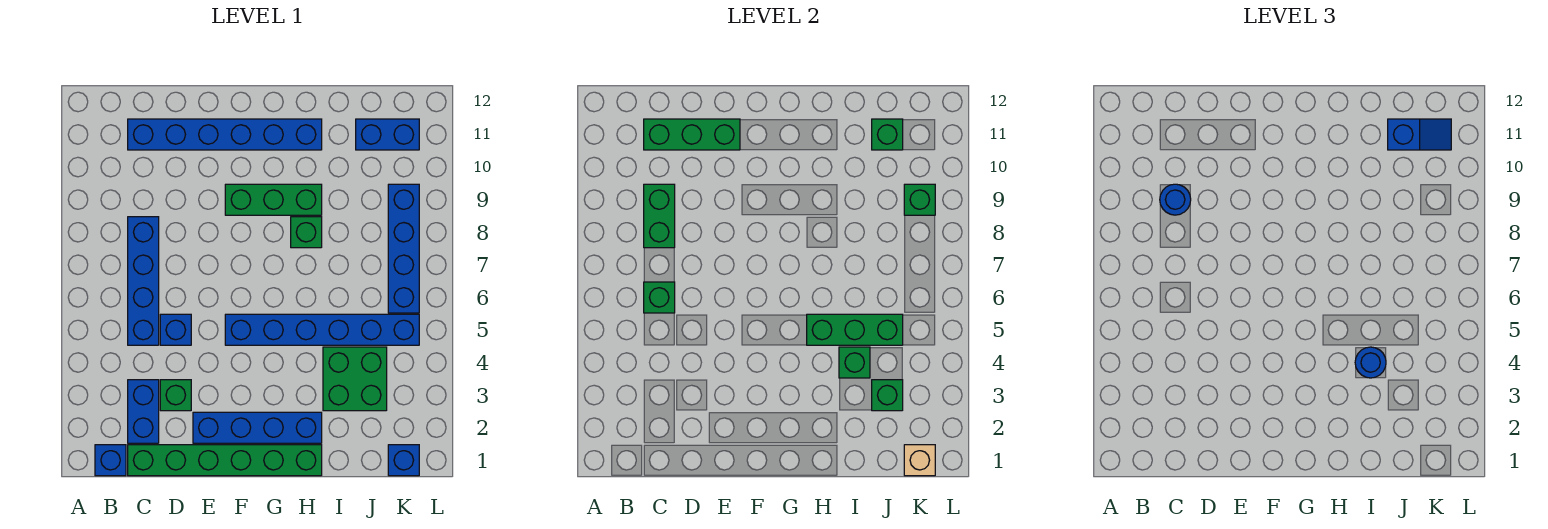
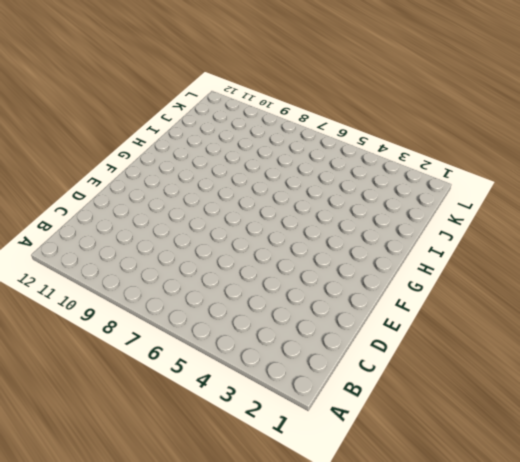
none -> blue 1x1 brick [95,445,126,476]
none -> green 1x6 brick [128,445,322,476]
none -> blue 1x2 brick [128,380,159,443]

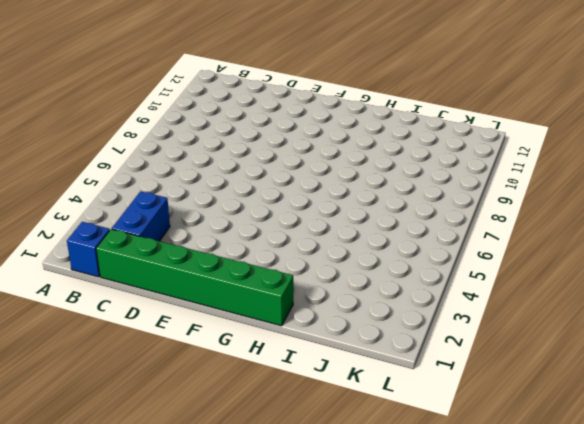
none -> blue 1x4 brick [128,217,159,345]
none -> blue 1x6 brick [128,119,322,150]
none -> green 1x1 brick [160,380,191,411]

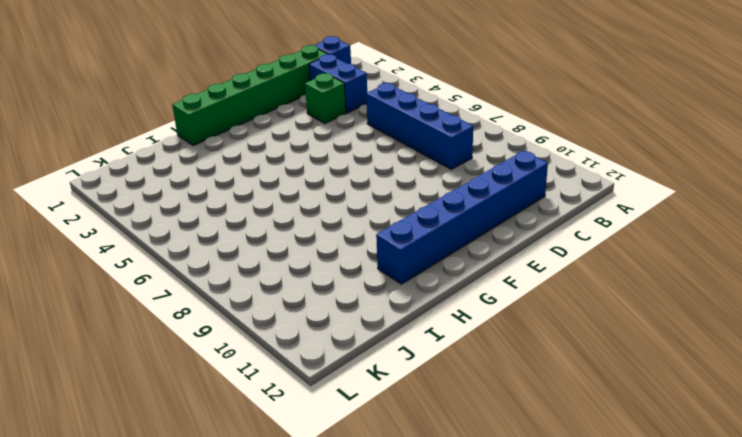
none -> blue 1x1 brick [160,314,191,345]
none -> blue 1x4 brick [193,412,322,443]
none -> blue 1x6 brick [225,314,419,345]

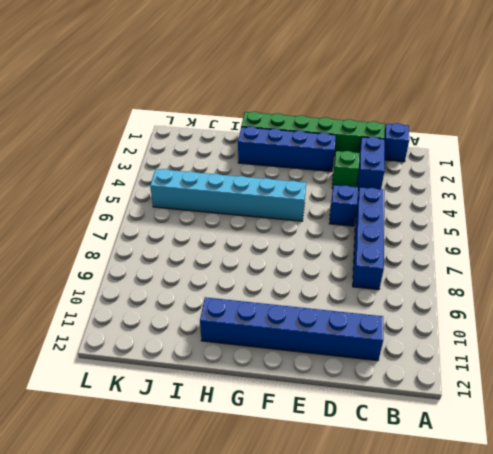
cyan 1x6 brick [150,169,306,221] -> blue 1x6 brick [225,314,419,345]
none -> green 1x3 brick [225,184,322,215]
none -> green 1x1 brick [291,217,322,248]
none -> green 2x2 brick [323,347,387,411]

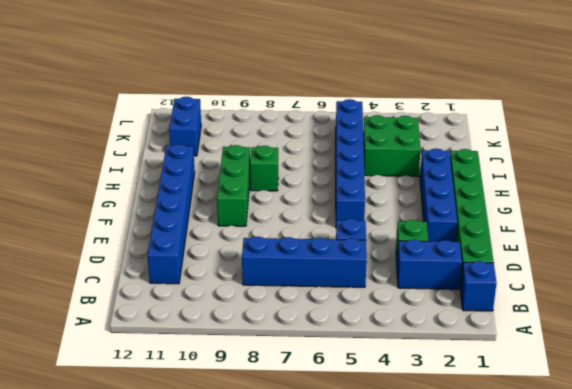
none -> blue 1x1 brick [388,445,419,476]
none -> blue 1x4 brick [388,184,419,313]
none -> green 1x1 brick [644,282,675,313]

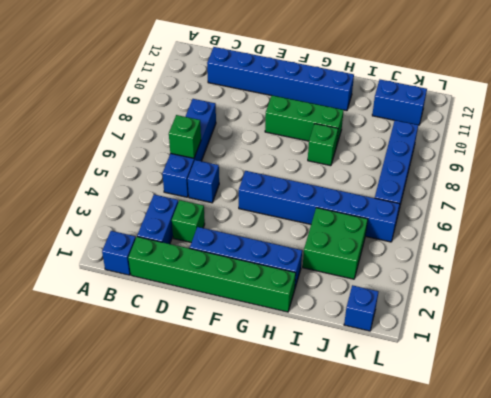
none -> green 1x2 brick [644,184,675,248]
none -> green 1x3 brick [644,119,740,150]
none -> green 1x3 brick [807,314,903,345]

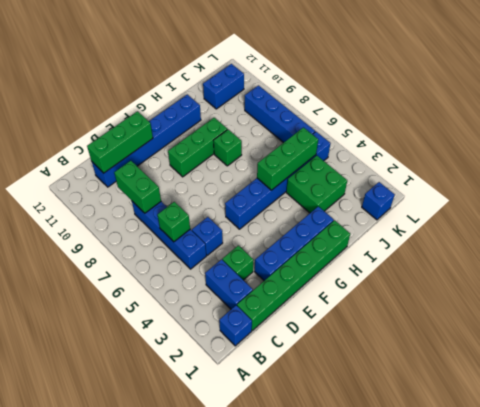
none -> green 1x1 brick [839,347,870,378]
none -> green 1x1 brick [872,380,903,411]
none -> green 1x1 brick [872,119,903,150]

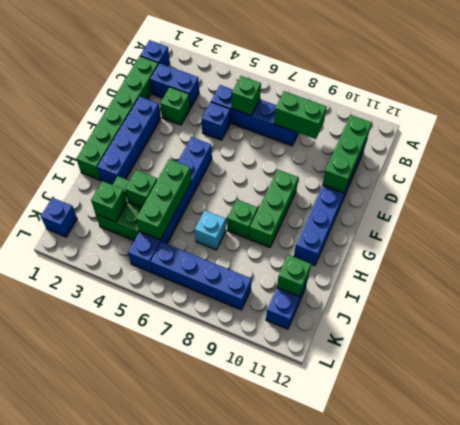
cyan 1x1 brick [195,210,226,250] -> none
none -> tan 1x1 brick [904,445,935,476]
none -> green 1x1 brick [904,184,935,215]
none -> blue 1x1 round brick [1160,184,1191,215]

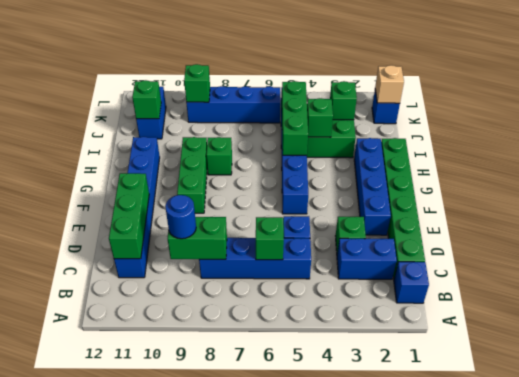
none -> blue 1x1 round brick [1355,347,1386,378]
none -> blue 1x2 slope [1388,119,1451,150]

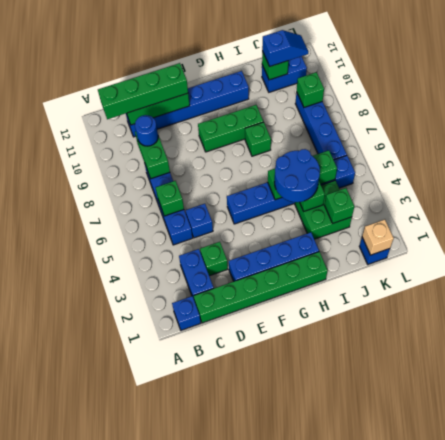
green 1x4 brick [98,63,188,119] -> none
blue 2x2 round brick [274,149,320,202] -> blue 1x1 round brick [1355,347,1386,378]

